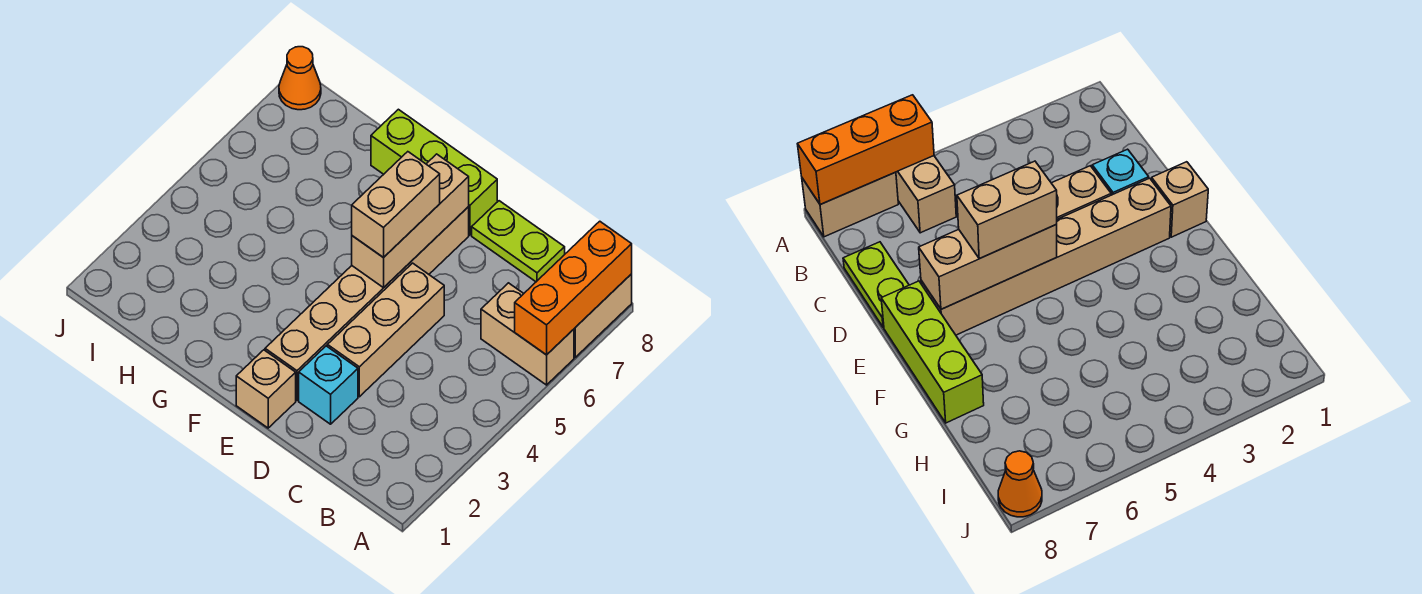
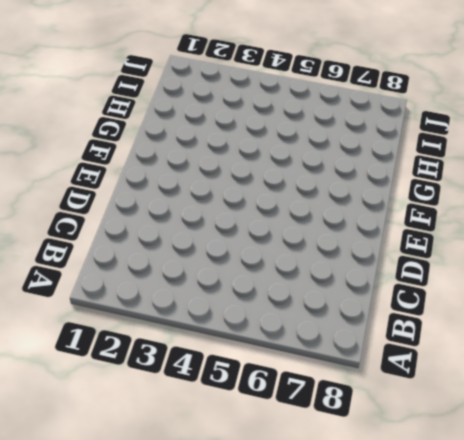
none -> tan 1x2 brick [481,283,574,385]
none -> tan 1x2 brick [574,274,632,357]
none -> lime 1x2 plate [472,201,565,282]

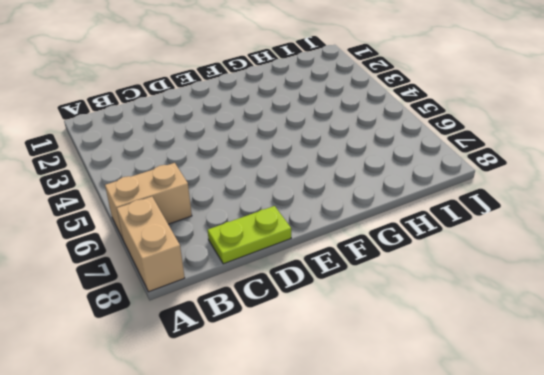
none -> cyan 1x1 brick [299,346,358,424]
none -> tan 1x3 brick [327,263,444,397]
none -> tan 1x1 brick [236,350,296,428]

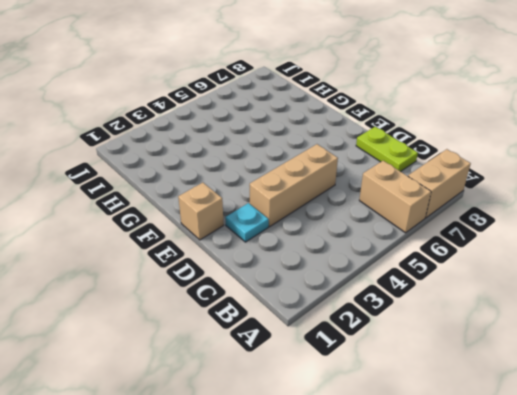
cyan 1x1 plate [225,203,269,242] -> cyan 1x1 brick [299,346,358,424]
none -> tan 1x6 brick [265,207,469,400]
none -> lime 1x3 brick [371,109,497,235]
none -> orange 1x1 cone [279,47,321,110]

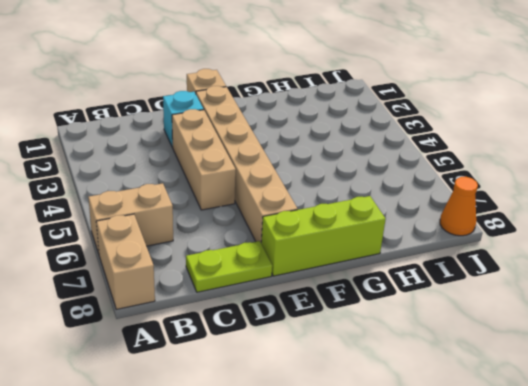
none -> orange 1x3 brick [515,221,632,355]
none -> tan 1x3 brick [352,154,469,288]
none -> tan 1x2 brick [352,152,440,258]

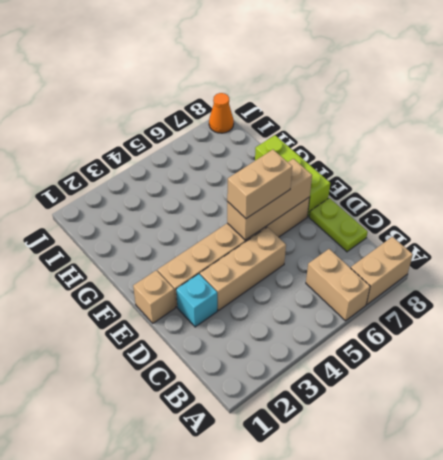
none -> orange 1x3 brick [515,221,632,355]

